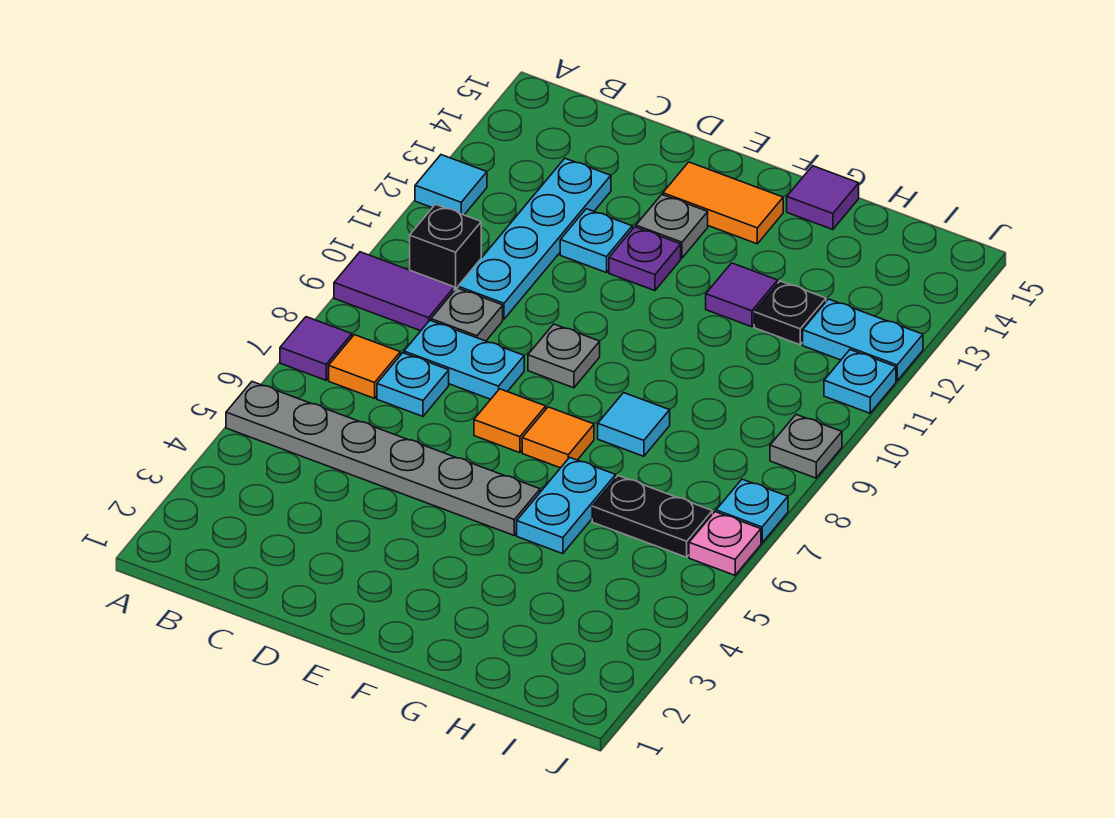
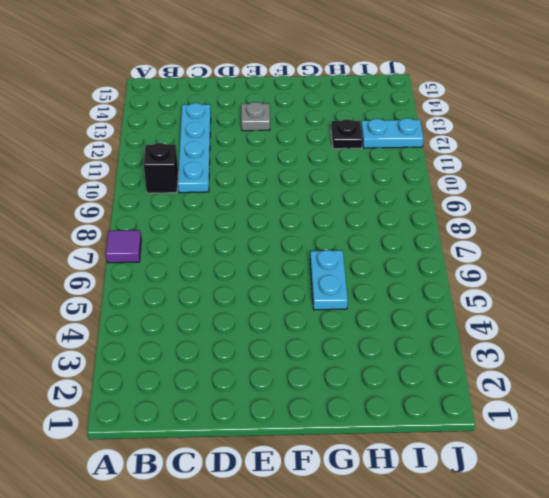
none -> grey 1x6 plate [226,382,540,535]
none -> purple 1x2 tile [334,252,454,331]
none -> cyan 1x1 tile [415,155,487,215]

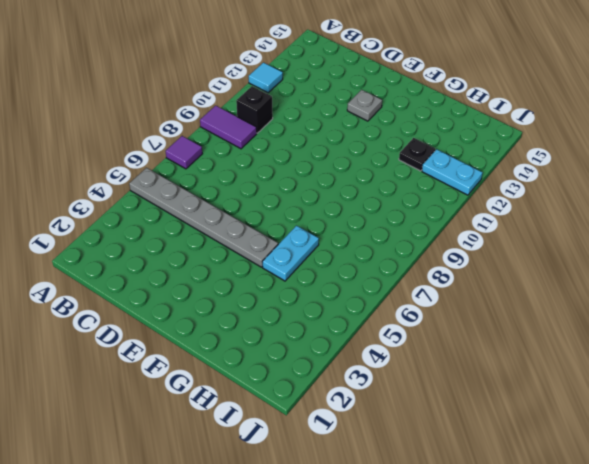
none -> orange 1x1 tile [329,335,400,398]
none -> cyan 1x1 plate [377,353,449,416]
none -> cyan 1x2 plate [404,321,524,399]

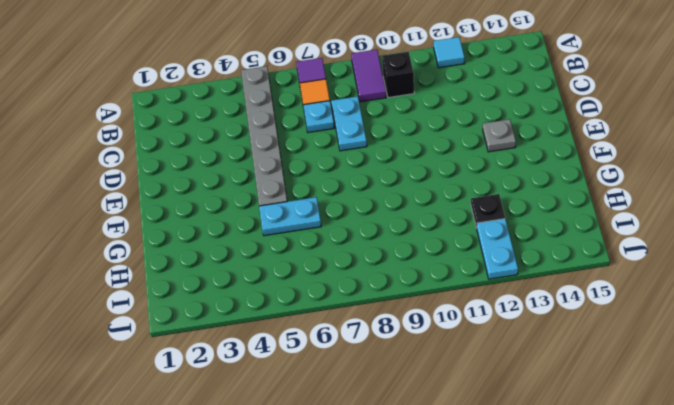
none -> grey 1x1 plate [431,288,503,341]
none -> cyan 1x4 plate [458,158,611,319]
none -> cyan 1x1 plate [560,209,632,273]

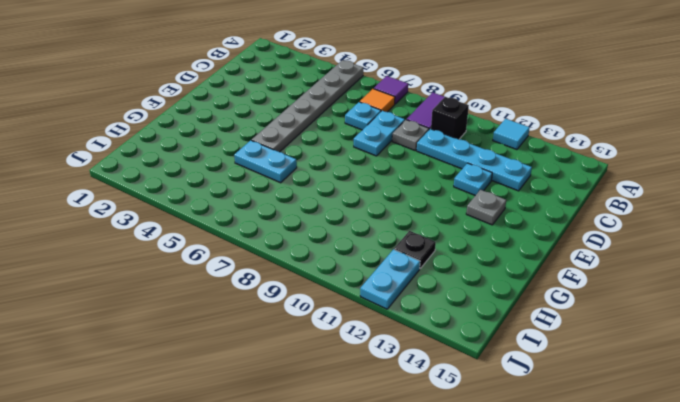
none -> orange 1x1 tile [474,389,546,453]
none -> grey 1x1 plate [528,324,600,388]
none -> purple 1x1 plate [609,227,681,291]

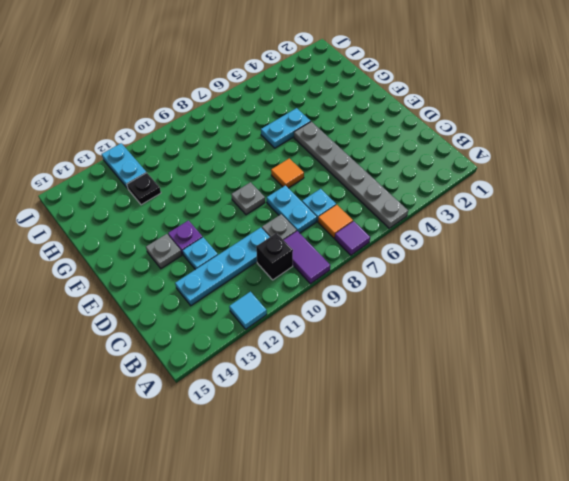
none -> orange 1x2 tile [663,162,783,244]
none -> orange 1x1 tile [522,407,594,468]
none -> cyan 1x1 tile [598,393,670,456]

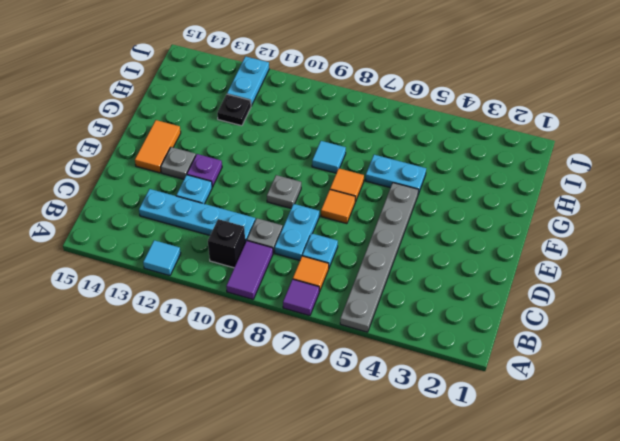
none -> purple 1x1 tile [706,263,778,327]
none -> purple 1x1 tile [787,166,859,230]
none -> black 1x2 plate [592,476,712,557]

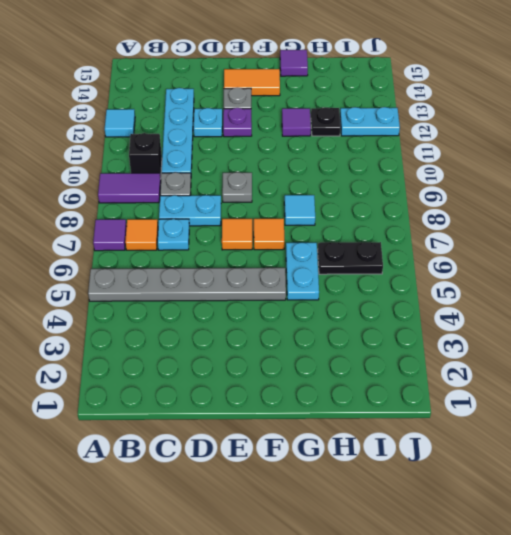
none -> pink 1x1 plate [689,512,761,575]
none -> cyan 1x1 plate [716,479,788,543]
none -> grey 1x1 plate [770,415,842,478]

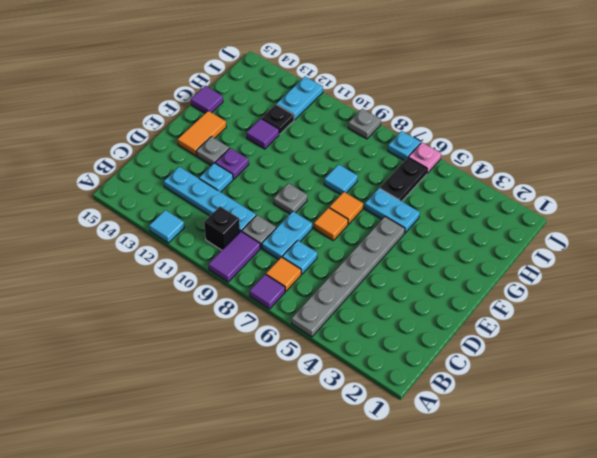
none -> cyan 1x1 plate [824,350,896,413]

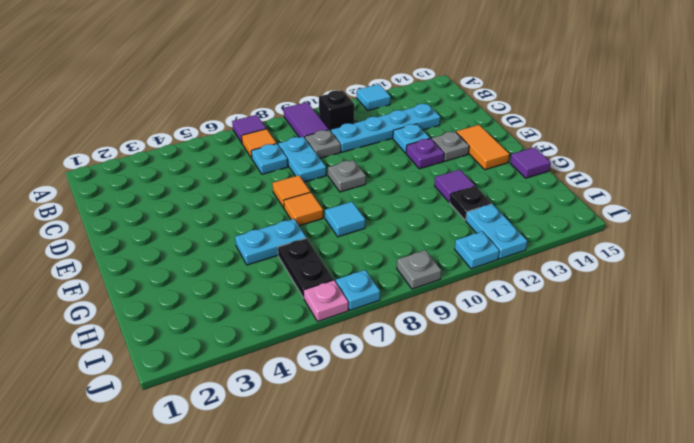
none -> grey 1x6 plate [226,382,540,535]

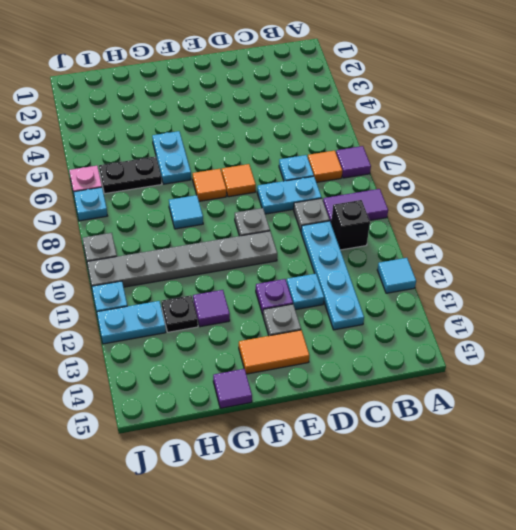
grey 1x6 plate [87,231,277,287] -> grey 1x6 plate moved to [226,382,540,535]

